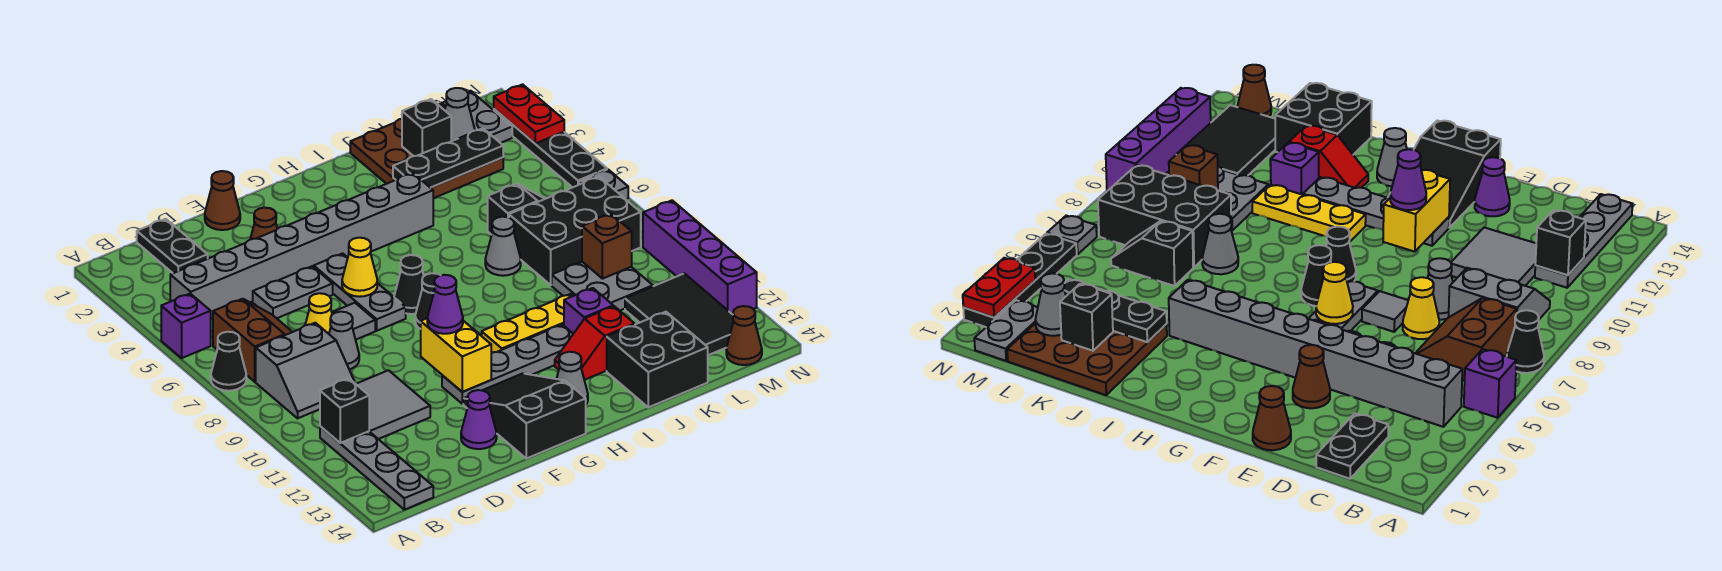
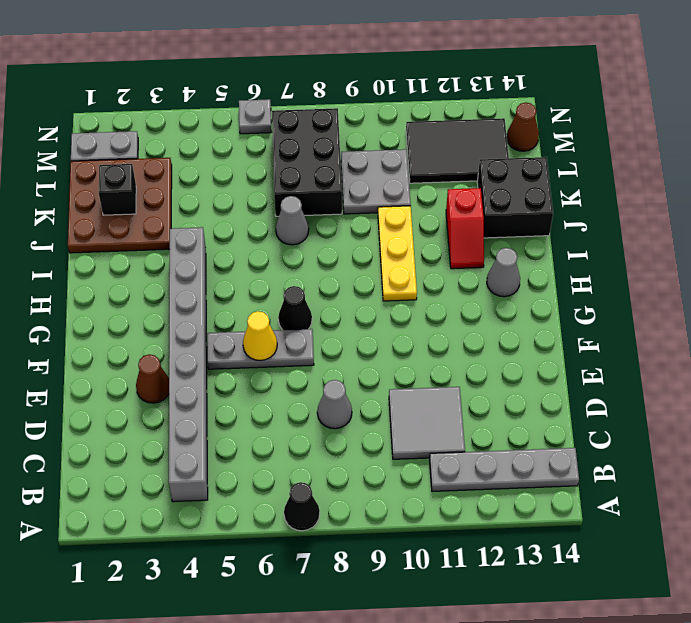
none -> purple 1x1 brick [161,294,211,358]
none -> brown 2x2 slope [213,299,292,382]
none -> grey 2x2 slope [256,323,355,418]
none -> black 1x2 plate [137,219,208,273]

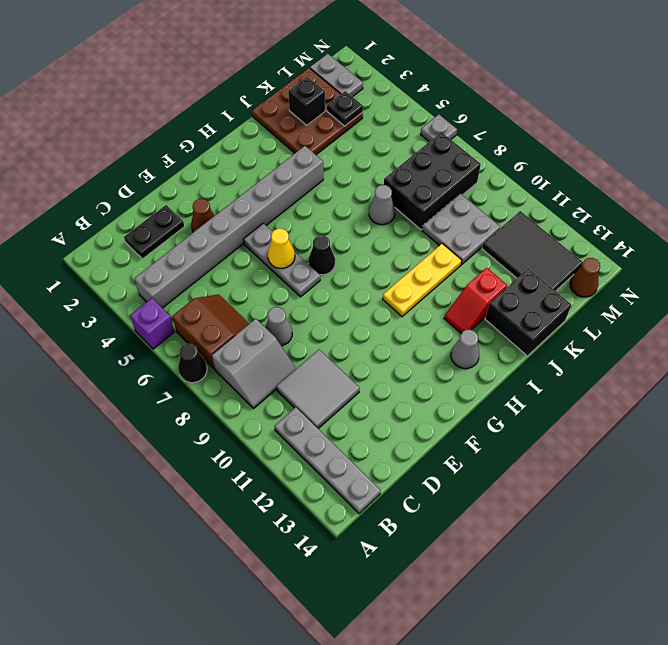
black 1x2 plate [124,205,184,259] -> black 1x2 plate turned to [137,219,208,273]
black 1x1 plate [327,91,363,126] -> black 1x3 plate [393,128,503,188]
none -> grey 1x2 plate [253,266,333,318]
none -> yellow 1x1 cone [305,293,332,334]
none -> brown 1x1 cone [205,171,240,230]
none -> grey 1x1 tile [332,303,375,340]

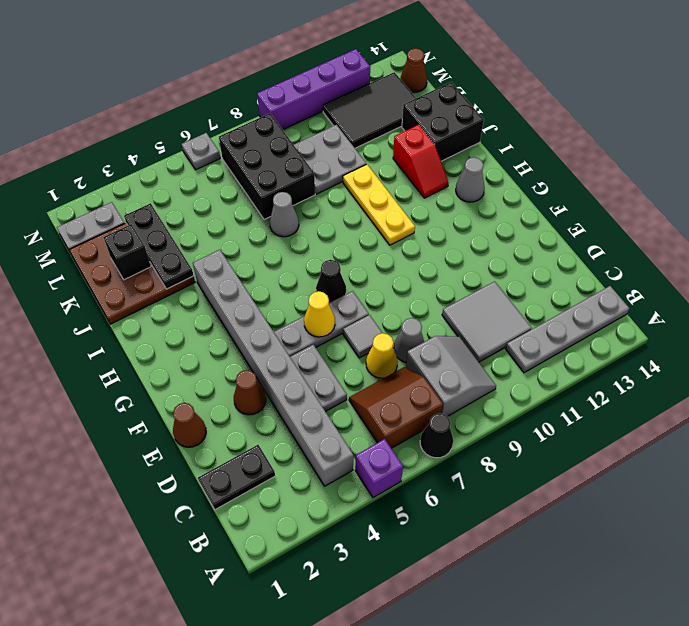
none -> purple 1x1 cone [461,390,497,449]
none -> grey 1x4 plate [442,325,573,404]
none -> black 2x3 slope [463,373,586,459]
none -> black 1x1 cone [415,273,441,329]

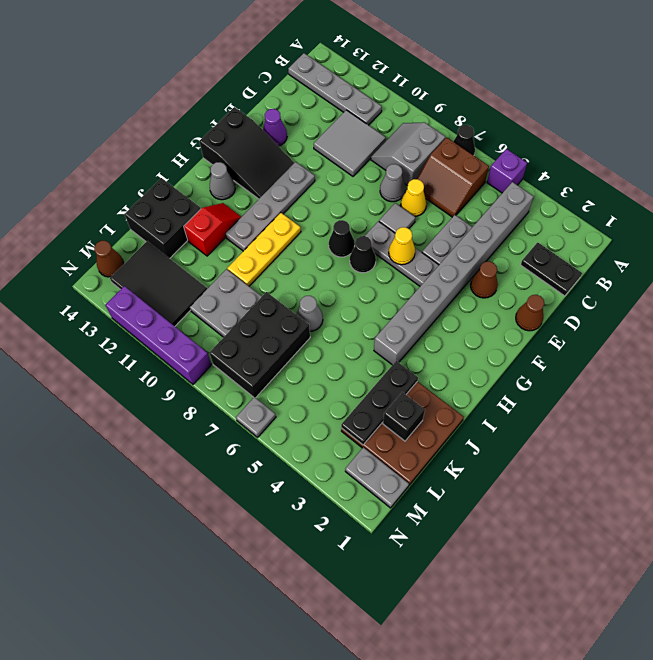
none -> purple 1x1 brick [564,288,613,334]
none -> black 1x2 slope [488,184,545,235]
none -> black 1x4 plate [494,109,607,187]
none -> black 1x1 brick [320,378,369,443]

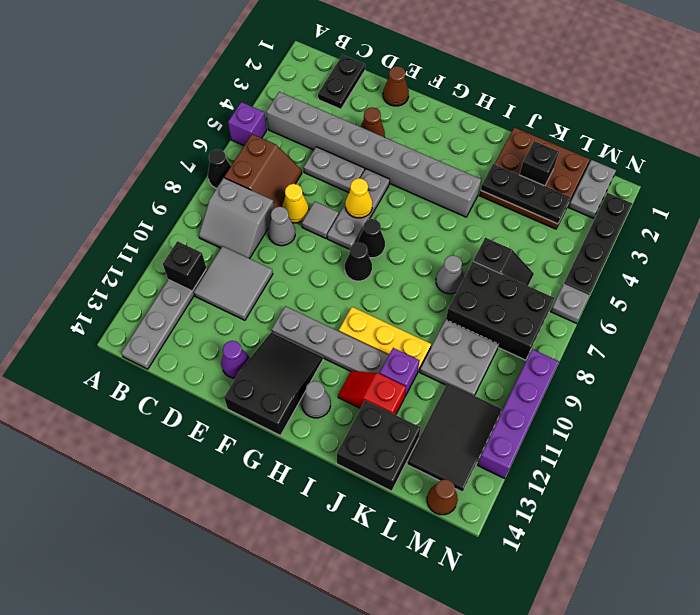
none -> yellow 1x2 brick [421,318,491,392]
none -> grey 1x1 cone [445,88,475,141]
none -> brown 1x1 brick [582,214,632,279]
none -> red 1x2 plate [494,84,564,143]

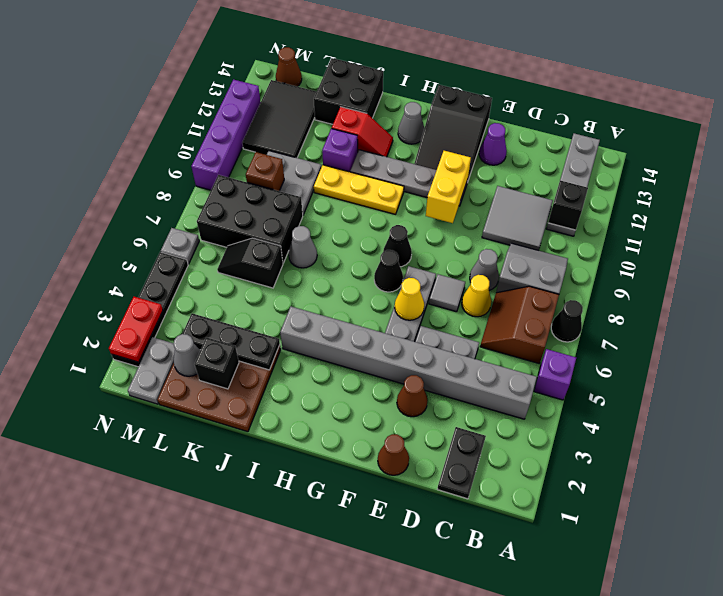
none -> purple 1x1 cone [427,275,463,334]

